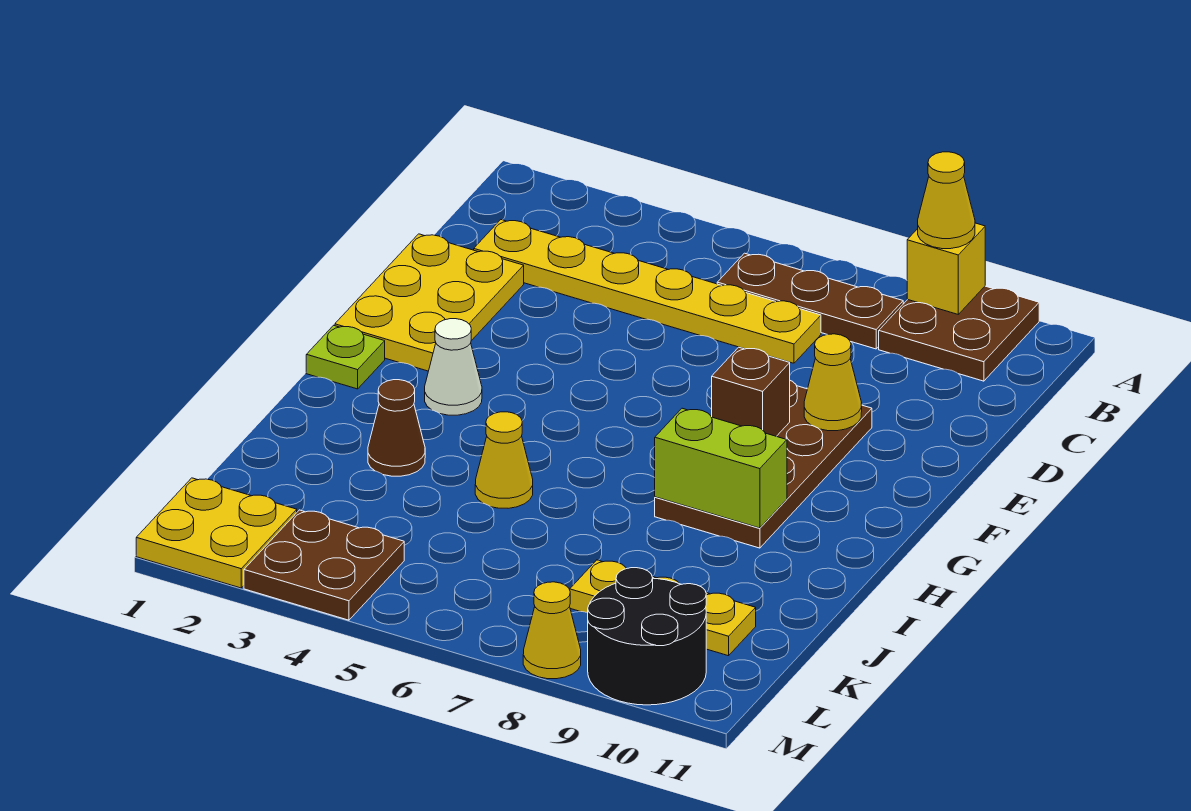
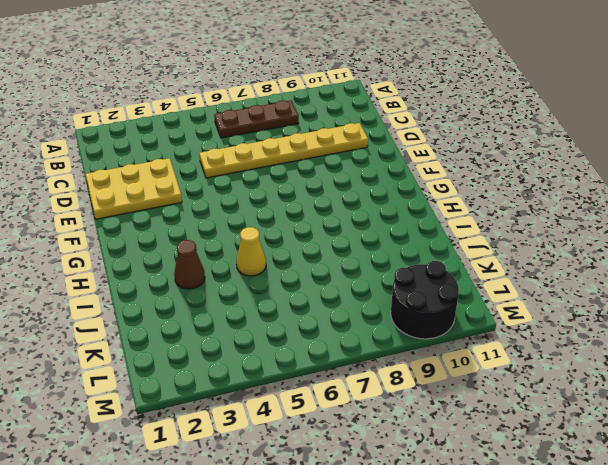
yellow 2x3 plate [86,158,182,219] -> yellow 2x3 plate turned to [335,234,524,371]
yellow 1x6 plate [199,123,368,178] -> yellow 1x6 plate moved to [474,220,821,363]
none -> brown 2x2 plate [879,286,1039,381]
none -> brown 2x4 plate [655,381,872,548]
none -> lime 1x1 plate [306,325,385,389]

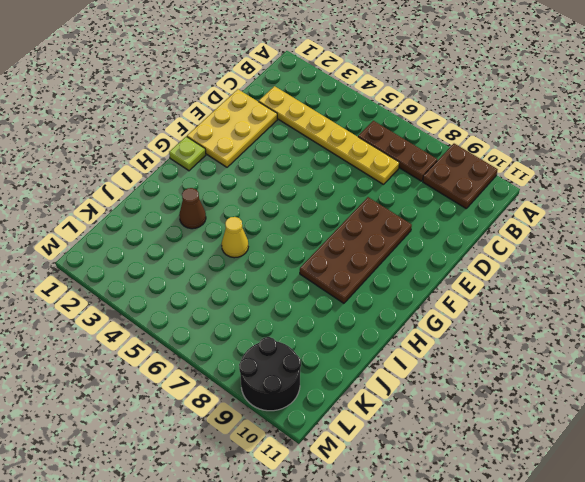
none -> white 1x1 cone [425,319,482,415]
none -> yellow 1x3 plate [570,560,756,656]
none -> yellow 2x2 plate [136,478,297,588]

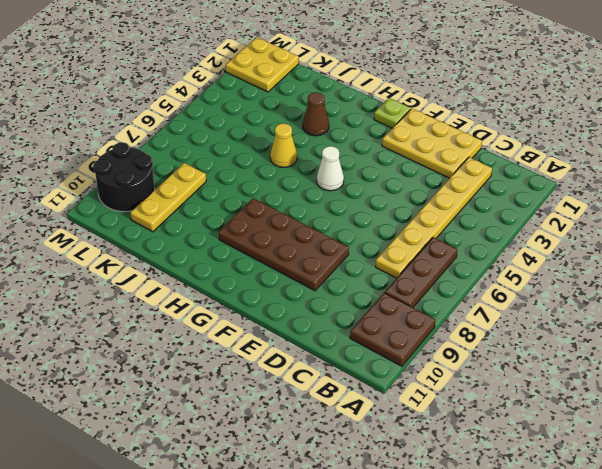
white 1x1 cone [317,146,344,191] -> white 1x1 cone moved to [425,319,482,415]
none -> brown 2x2 plate [244,510,404,620]
none -> yellow 1x1 cone [523,582,581,679]
none -> yellow 1x1 brick [907,223,985,314]

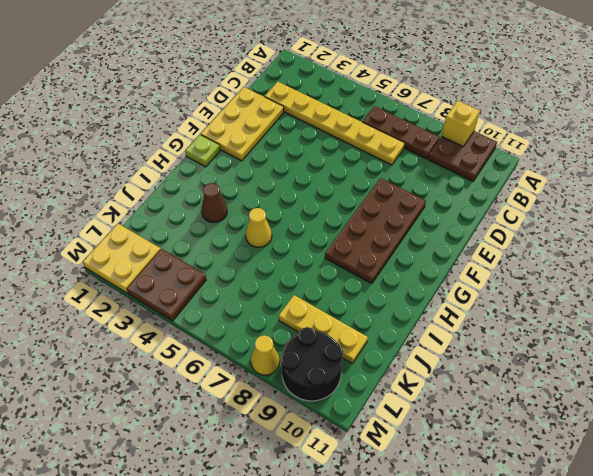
none -> white 1x1 cone [425,319,482,415]
none -> yellow 1x1 cone [804,334,862,431]
none -> brown 1x1 brick [712,347,790,436]

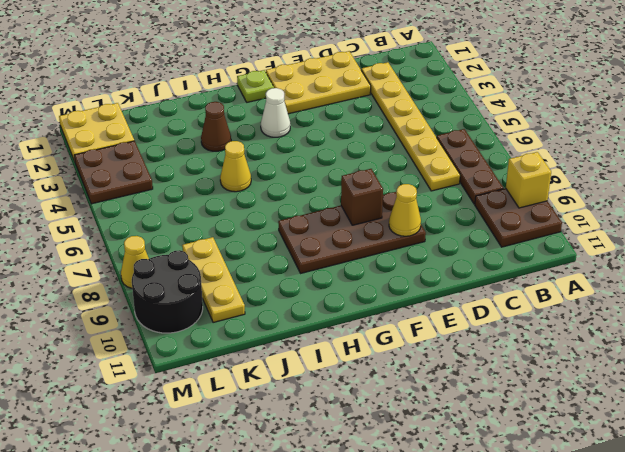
none -> lime 1x2 brick [655,408,787,528]
none -> yellow 1x1 cone [918,152,975,249]

